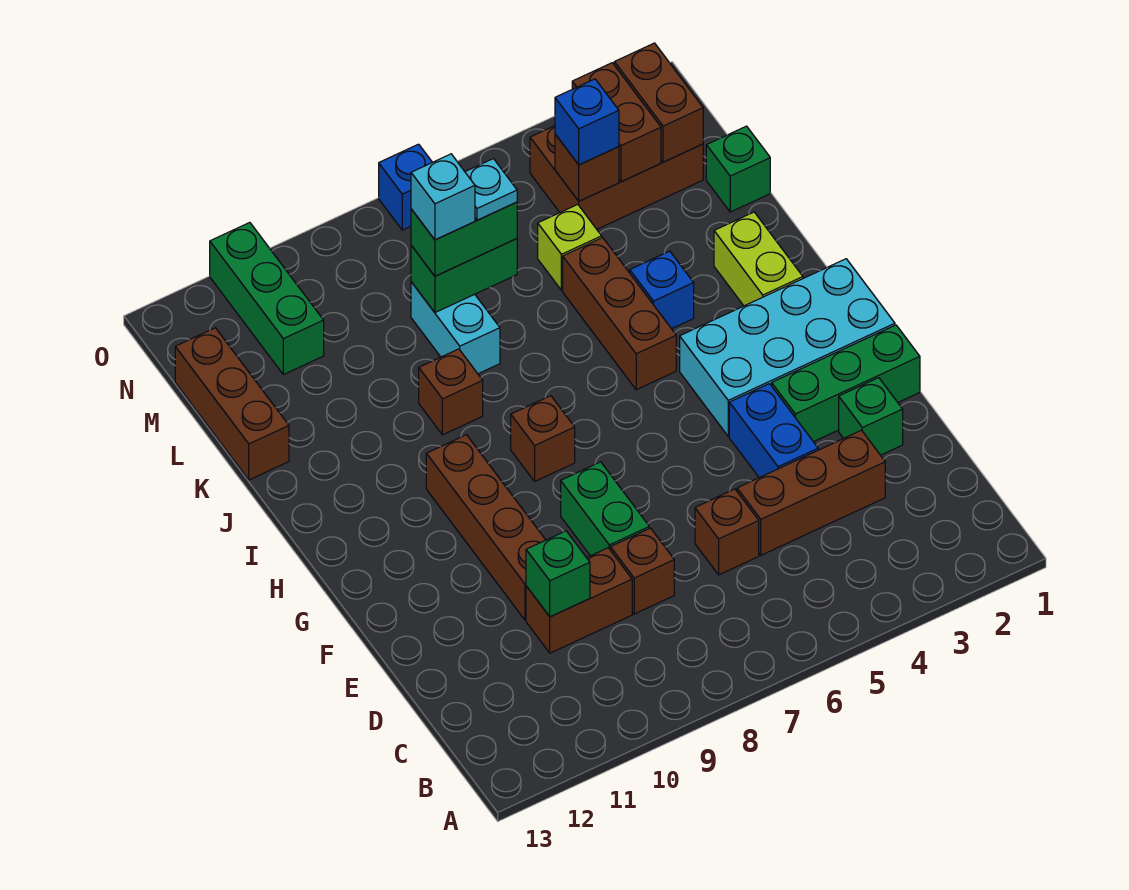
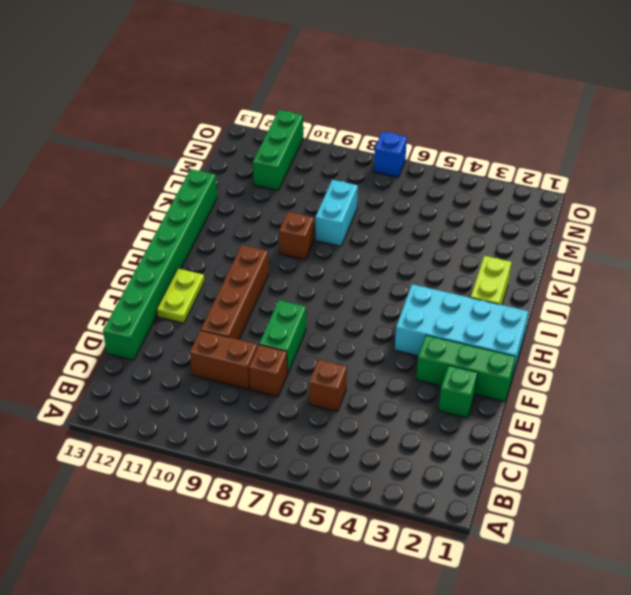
green 1x8 brick [103,169,217,360] -> brown 1x3 brick [175,328,289,480]
lime 1x2 plate [157,269,204,323] -> none
none -> brown 1x3 brick [737,430,885,555]
none -> blue 1x2 brick [729,384,818,478]
none -> brown 1x1 brick [511,396,575,481]
none -> brown 1x3 brick [563,238,676,390]

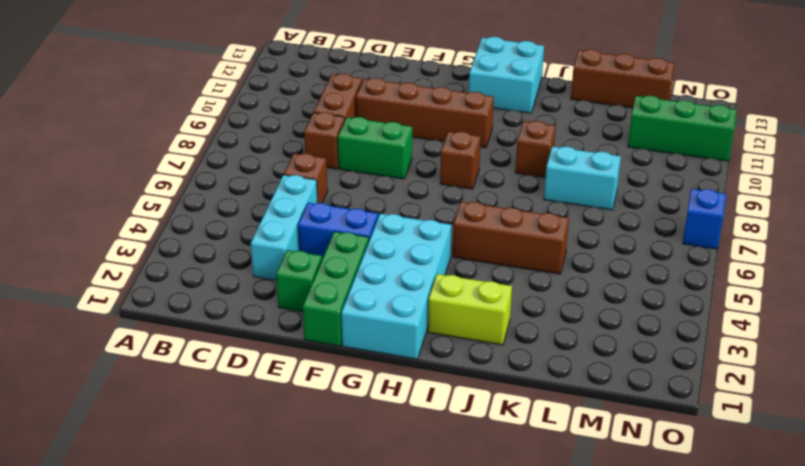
cyan 1x3 brick [251,175,318,280] -> brown 1x3 brick [737,430,885,555]
cyan 2x2 brick [469,37,544,113] -> none
none -> blue 1x1 brick [630,251,694,329]
none -> green 1x1 brick [706,126,770,212]
none -> lime 1x1 brick [538,204,602,290]
none -> brown 2x3 brick [530,126,703,229]

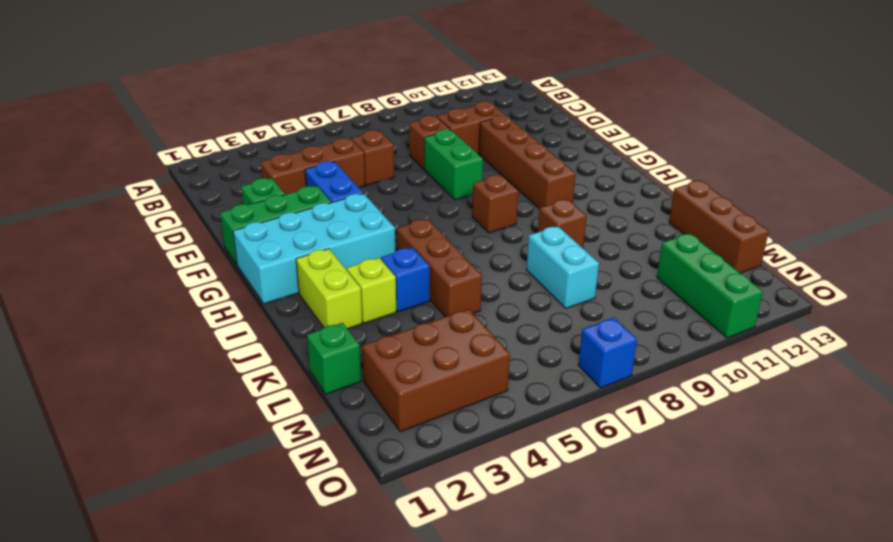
lime 1x1 brick [347,258,396,323] -> lime 1x1 brick moved to [538,204,602,290]
none -> green 1x1 brick [526,531,590,617]
none -> green 1x2 brick [411,239,517,313]
none -> brown 1x2 brick [614,43,703,162]
none -> brown 1x2 brick [572,63,661,182]

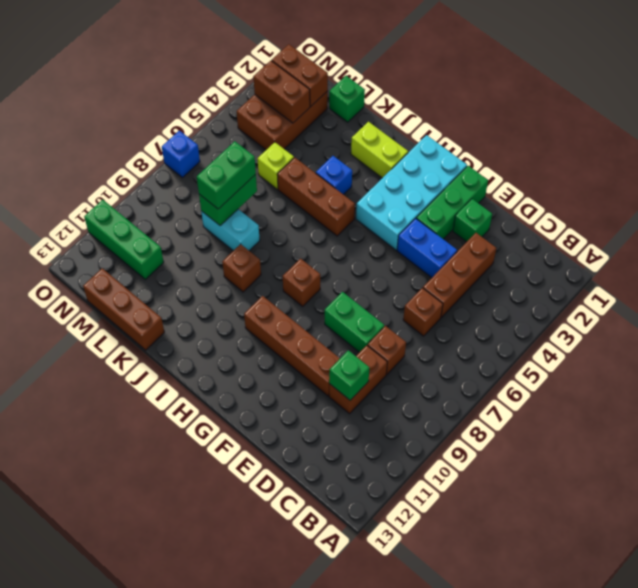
none -> brown 1x1 brick [555,134,619,201]
none -> blue 1x1 brick [555,79,619,165]
none -> cyan 1x1 plate [465,159,517,220]
none -> cyan 1x1 brick [411,154,475,240]

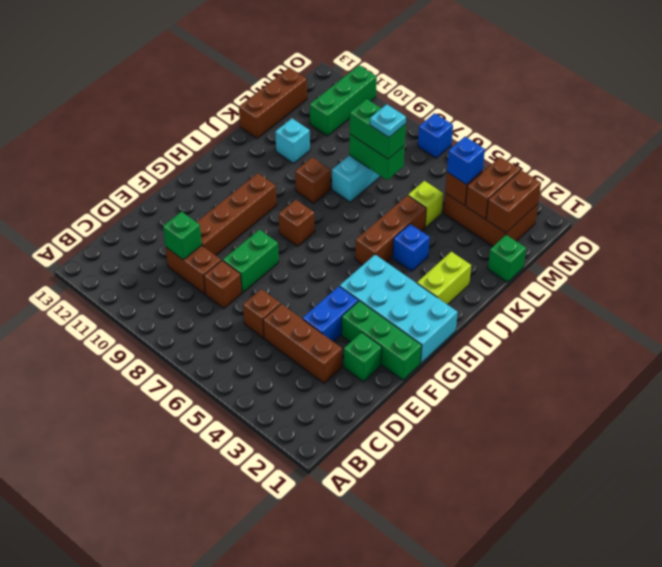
cyan 1x1 brick [275,119,310,163] -> cyan 1x1 brick moved to [411,154,475,240]

